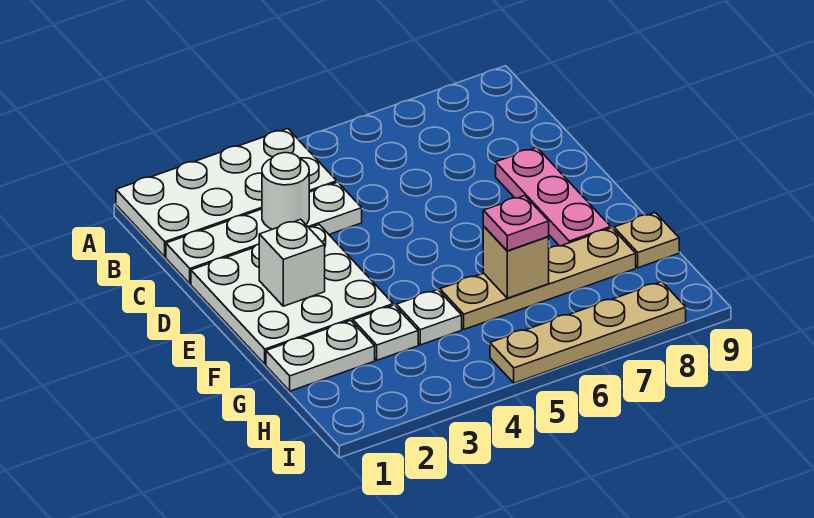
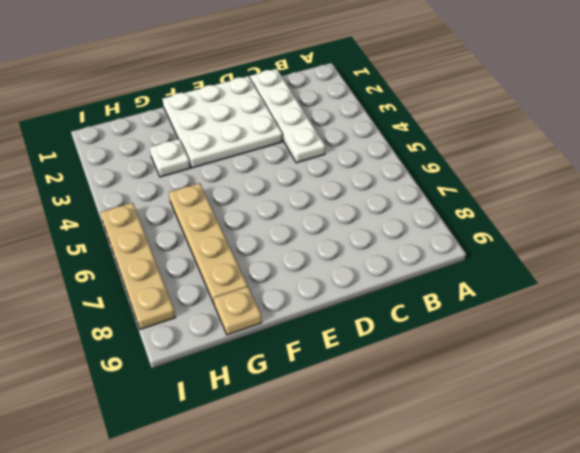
none -> white 2x4 plate [116,129,337,257]
none -> pink 1x3 plate [496,147,611,246]
none -> white 1x2 plate [266,321,375,391]

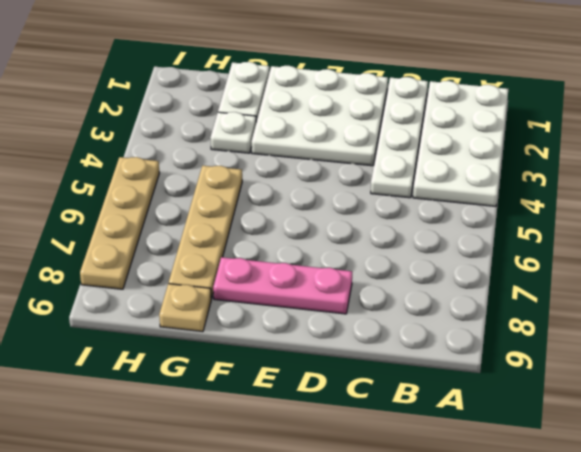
none -> white 1x1 plate [396,290,462,345]
none -> white 1x1 round brick [262,153,309,229]
none -> white 1x1 brick [259,219,325,306]

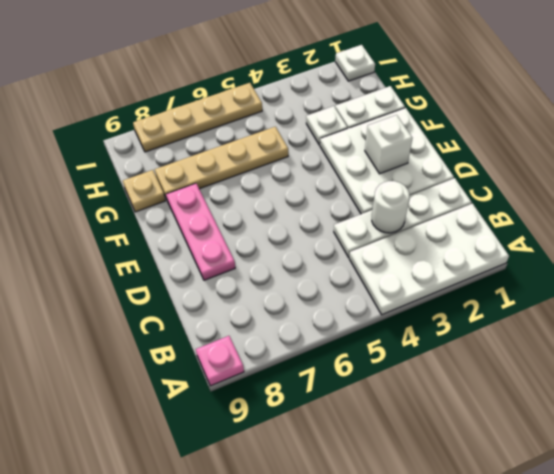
pink 1x1 plate [196,336,244,386] -> pink 1x1 plate moved to [483,196,549,251]
white 1x1 plate [335,45,375,81] -> white 1x1 plate moved to [396,290,462,345]
none -> tan 1x1 brick [483,226,549,298]

